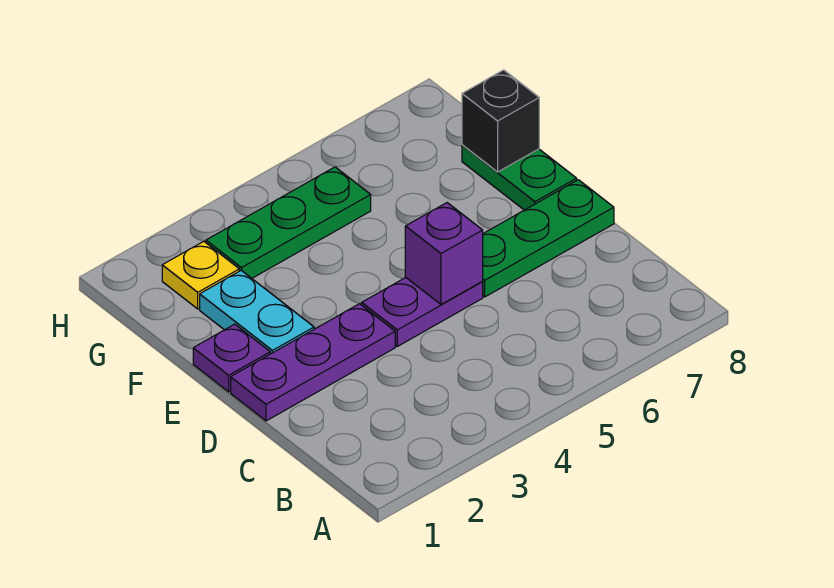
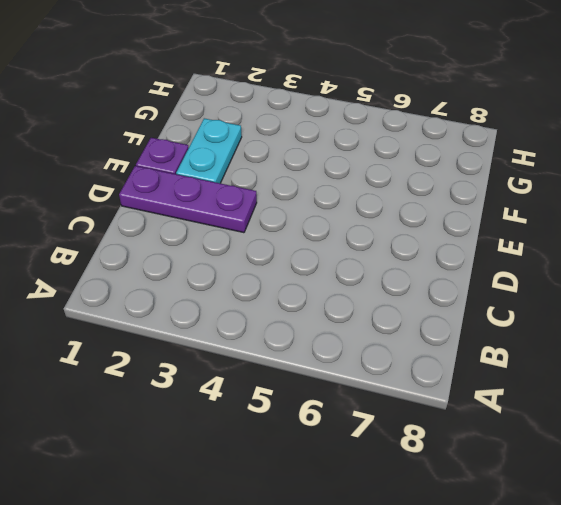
none -> purple 1x2 plate [362,278,483,346]
none -> green 1x3 plate [483,180,614,297]

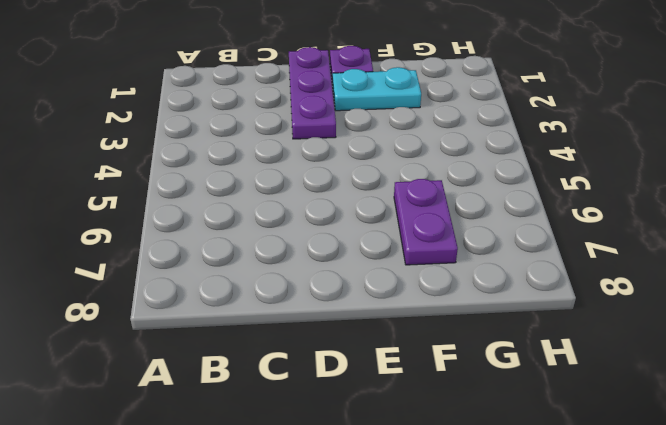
purple 1x2 plate [394,179,458,265] -> purple 1x2 plate moved to [362,278,483,346]
none -> green 1x3 plate [483,180,614,297]
none -> green 1x2 plate [462,145,577,210]

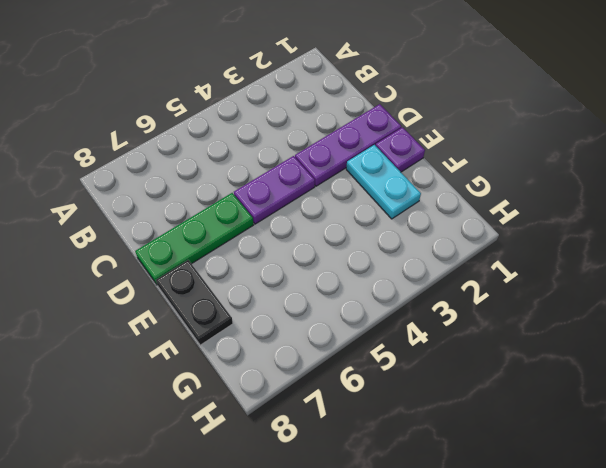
black 1x2 plate [156,260,233,345] -> green 1x2 plate [462,145,577,210]
none -> yellow 1x1 plate [162,241,239,309]
none -> green 1x3 plate [206,167,371,278]

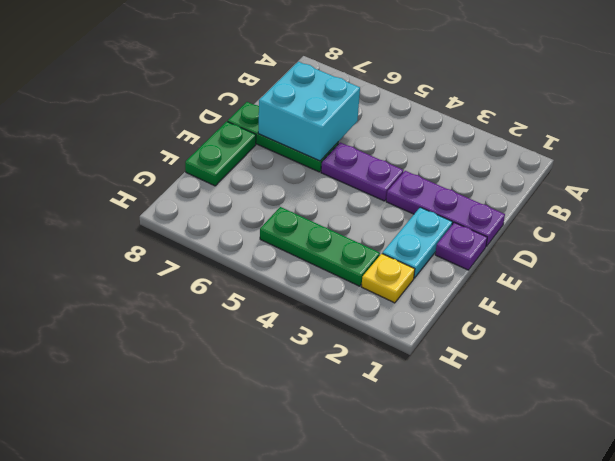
cyan 2x2 brick [258,62,360,161] -> none
none -> purple 1x1 brick [405,203,483,304]
none -> black 1x1 brick [462,70,539,172]

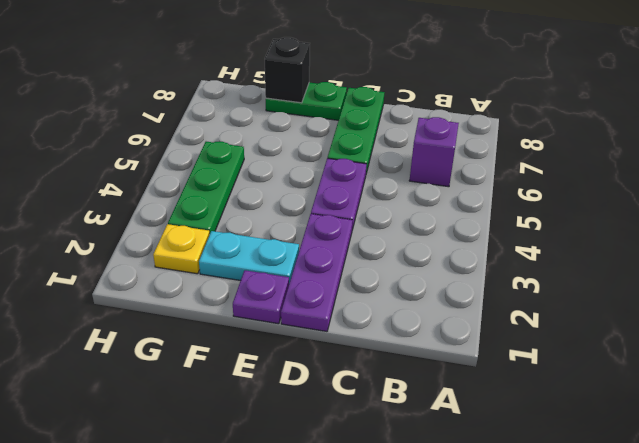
purple 1x1 brick [409,117,459,187] -> purple 1x1 brick moved to [405,203,483,304]

